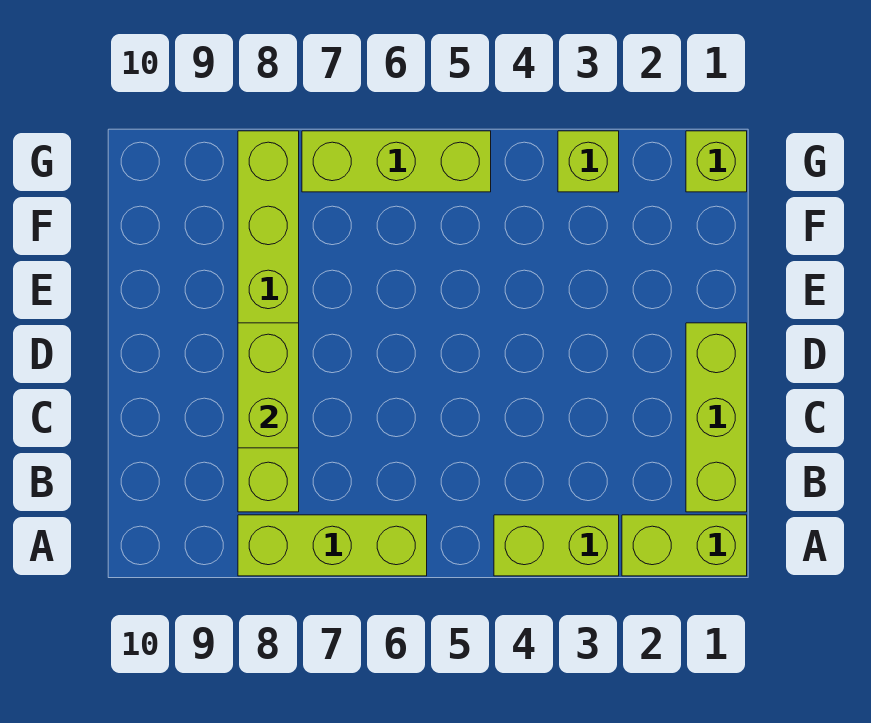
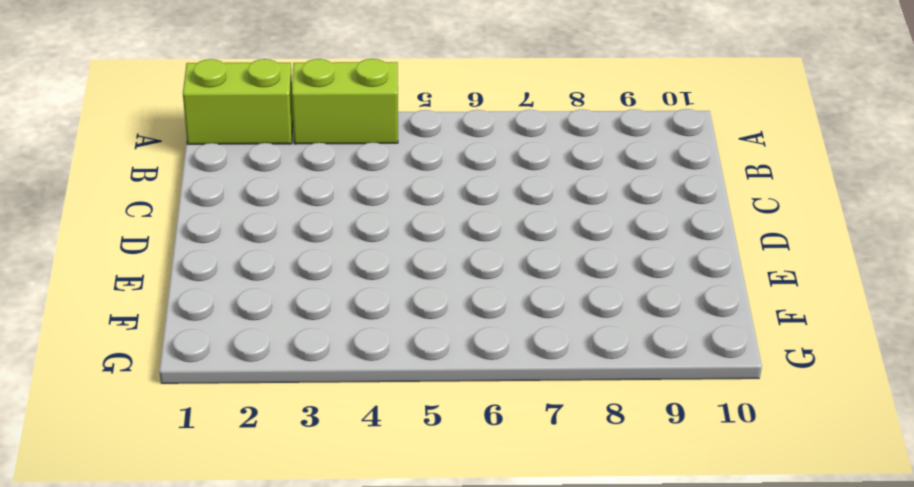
none -> lime 1x3 brick [238,515,427,576]
none -> lime 1x3 brick [686,323,747,512]

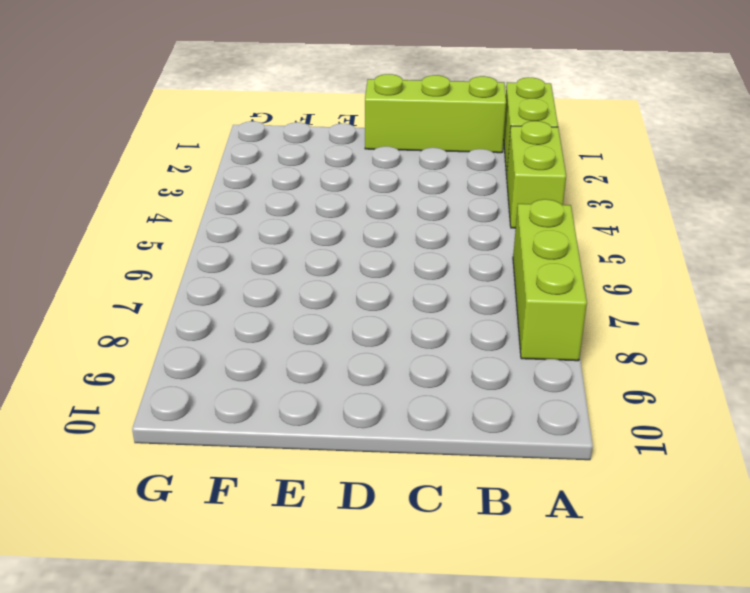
none -> lime 1x6 brick [238,131,299,512]
none -> lime 1x1 brick [686,131,747,192]

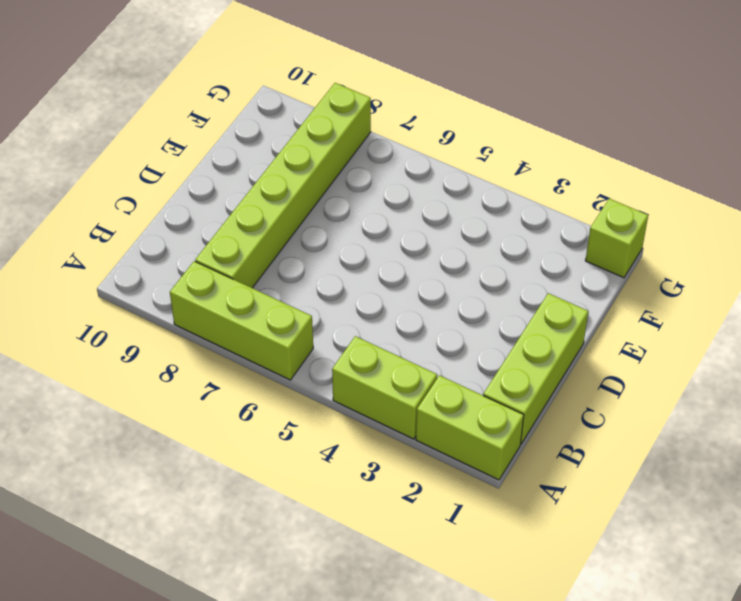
none -> lime 1x1 brick [558,131,619,192]
none -> lime 1x3 brick [302,131,491,192]

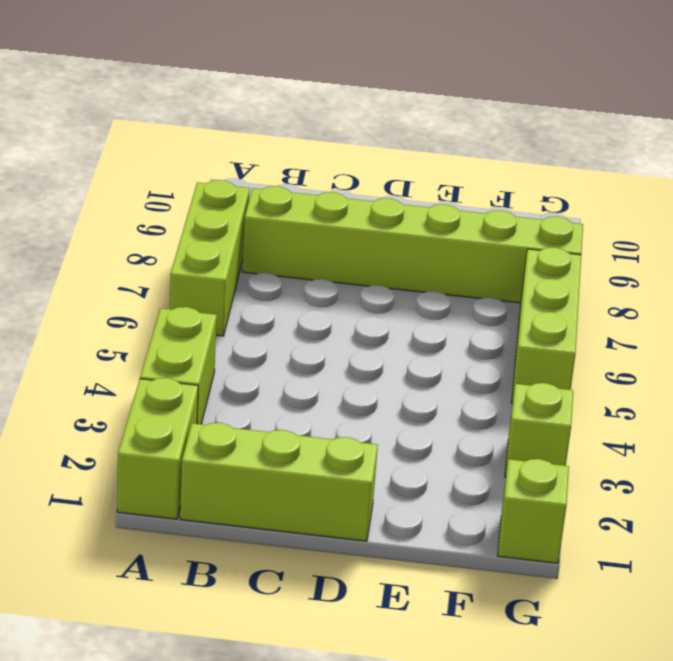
none -> lime 1x2 brick [238,323,299,448]

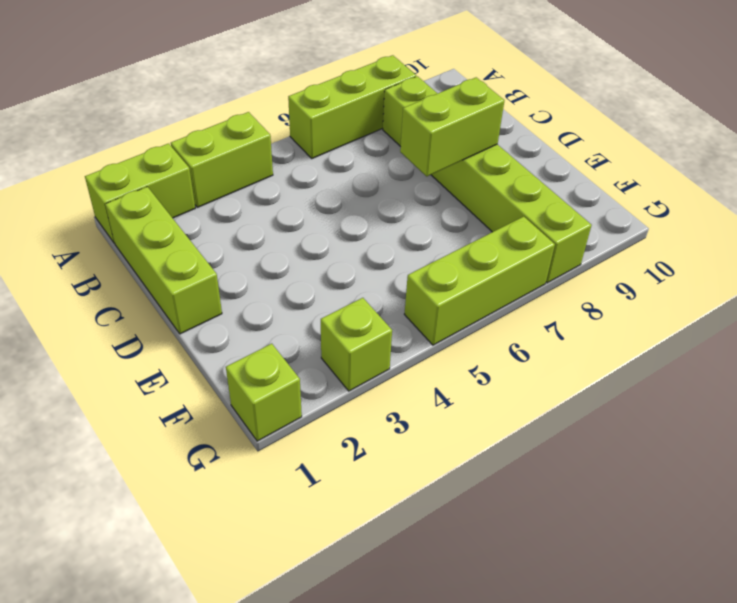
lime 1x2 brick [400,77,505,176] -> lime 1x2 brick turned to [238,323,299,448]

